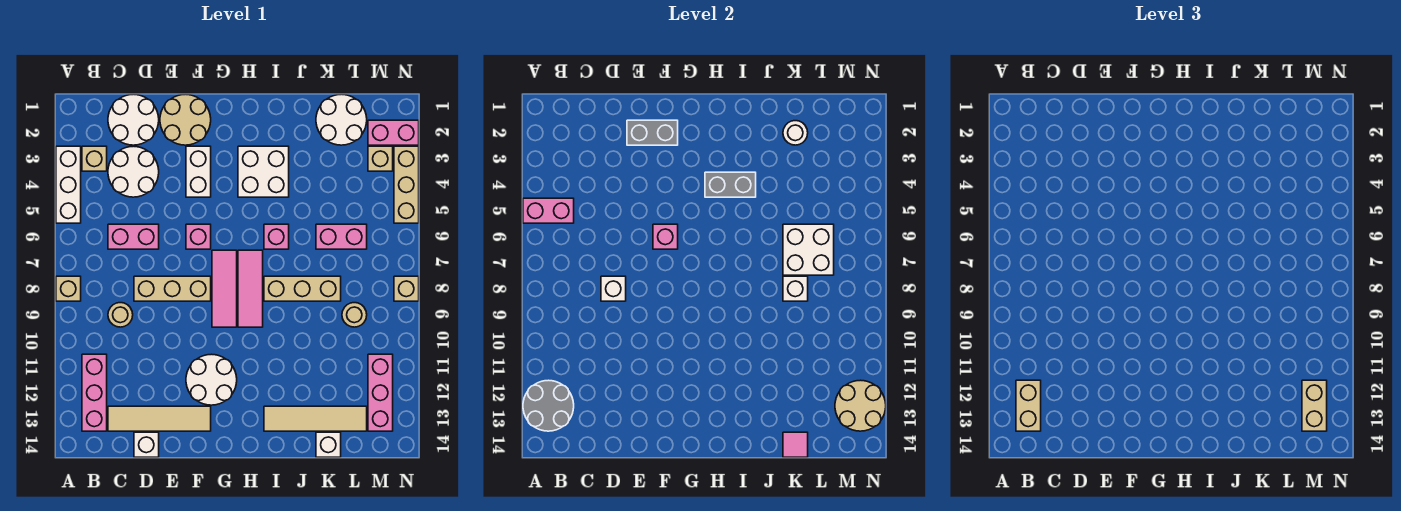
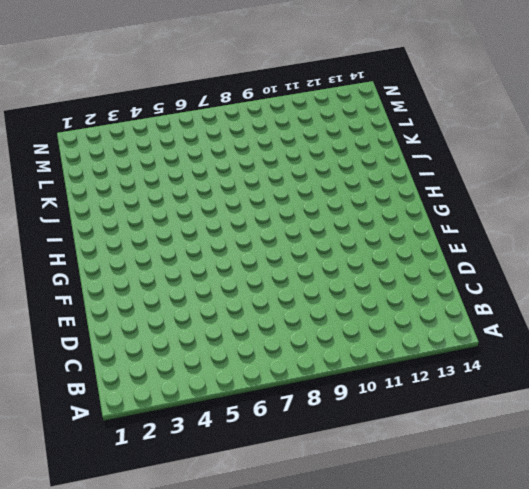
none -> white 1x3 brick [56,146,81,223]
none -> tan 1x1 brick [56,276,81,301]
none -> tan 1x1 brick [82,146,107,171]
none -> pink 1x3 brick [82,354,107,431]

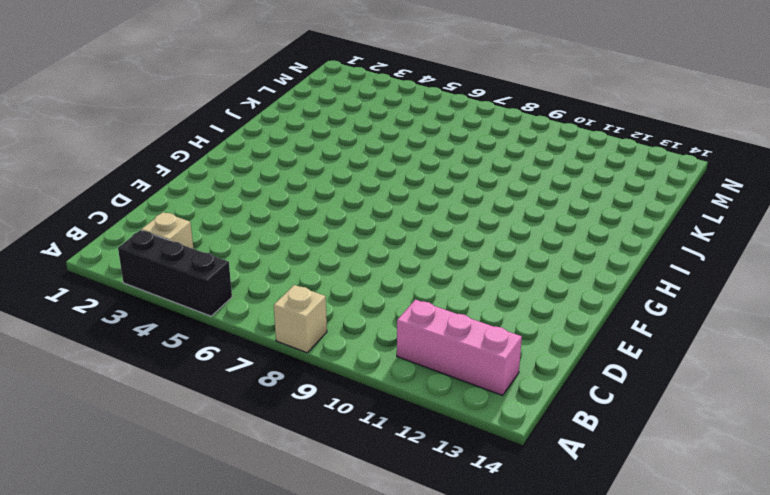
black 1x3 brick [118,230,232,316] -> white 1x3 brick [56,146,81,223]
none -> white 2x2 round brick [108,94,159,145]
none -> white 2x2 round brick [108,146,159,197]
none -> pink 1x2 brick [108,224,159,249]
none -> tan 1x1 round brick [108,303,133,327]

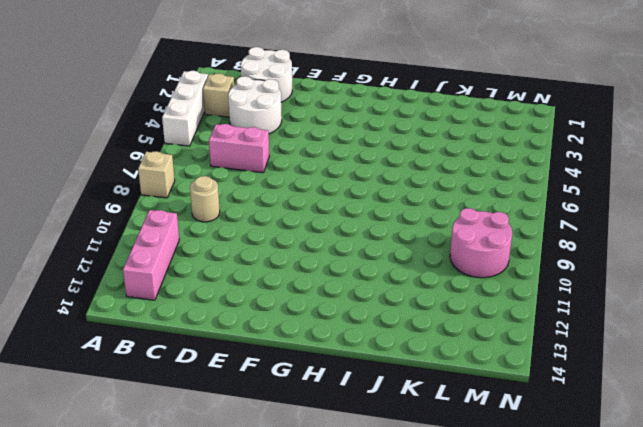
pink 2x2 round brick [450,208,512,278] -> tan 1x1 round brick [342,303,367,327]
none -> tan 1x4 tile [108,406,211,431]
none -> tan 1x3 brick [134,276,211,301]
none -> white 1x1 brick [134,432,159,457]
none -> tan 2x2 round brick [160,94,211,145]

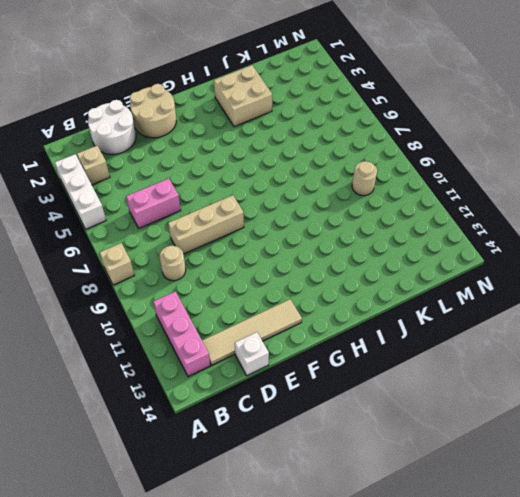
tan 2x2 brick [214,65,272,127] -> white 2x2 brick [238,146,289,197]
none -> white 2x2 round brick [108,146,159,197]
none -> white 1x2 brick [186,146,211,197]
none -> pink 1x1 brick [186,224,211,249]
none -> white 2x2 round brick [186,354,237,405]

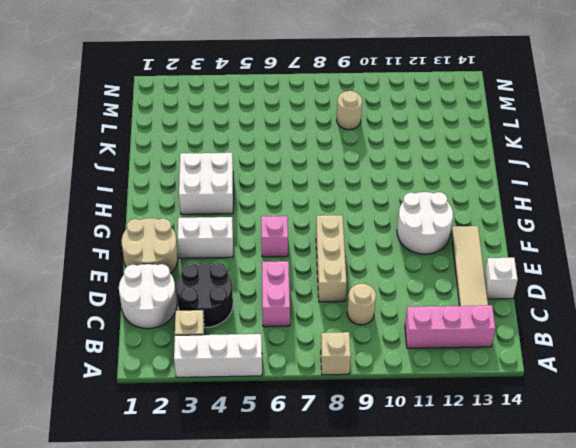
black 2x2 round brick [176,263,233,328] -> white 2x2 round brick [108,146,159,197]
none -> pink 1x3 tile [212,250,237,327]
none -> pink 1x3 tile [238,250,263,327]
none -> pink 1x1 brick [264,224,289,249]
none -> tan 1x3 brick [264,276,341,301]

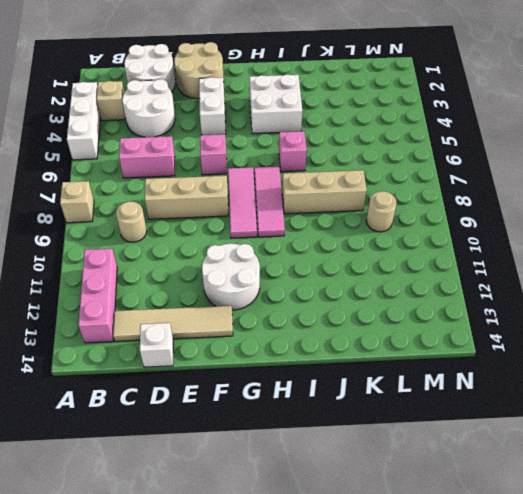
none -> tan 1x4 tile [264,406,367,431]
none -> white 2x2 round brick [316,94,367,145]
none -> pink 1x2 brick [316,224,367,249]
none -> white 1x1 brick [316,432,341,457]

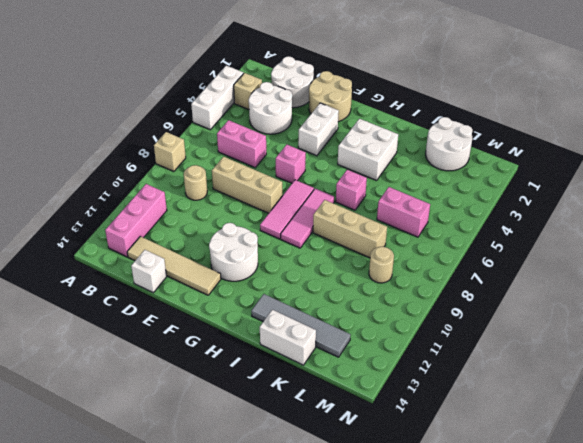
grey 1x4 tile [251,294,350,357] -> tan 1x4 tile [264,406,367,431]
white 1x2 brick [260,310,316,365] -> white 1x1 brick [316,432,341,457]
none -> pink 1x2 brick [368,120,419,145]
none -> tan 1x1 brick [368,146,393,171]
none -> pink 1x3 brick [368,354,393,431]
none -> tan 1x3 brick [394,146,419,223]

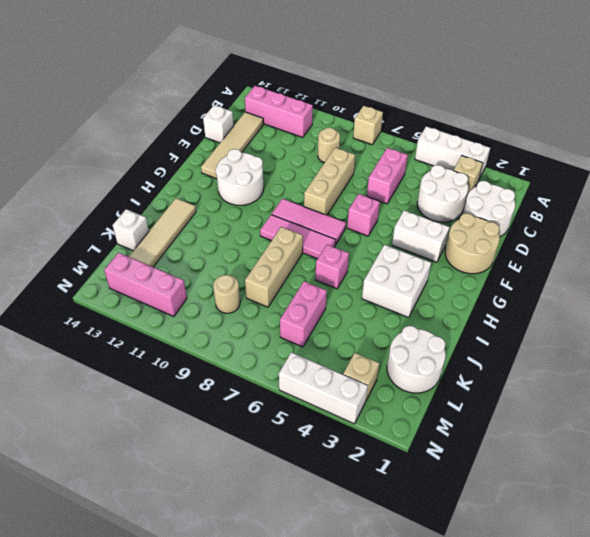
white 1x3 brick [279,352,368,424] -> tan 1x3 brick [394,146,419,223]
none -> pink 1x2 brick [368,120,419,145]
none -> tan 1x1 brick [394,276,419,301]
none -> pink 1x2 brick [523,198,574,223]
none -> grey 2x2 round brick [523,380,574,431]

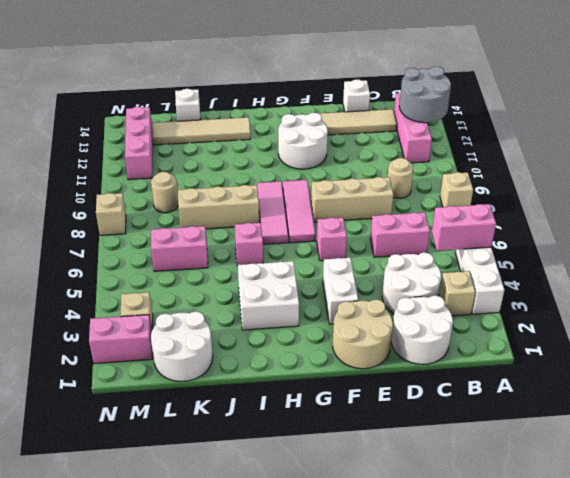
none -> tan 1x3 brick [394,146,419,223]
none -> white 1x1 brick [601,276,626,301]
none -> grey 1x2 brick [627,120,678,145]
none -> pink 1x1 brick [653,224,678,249]

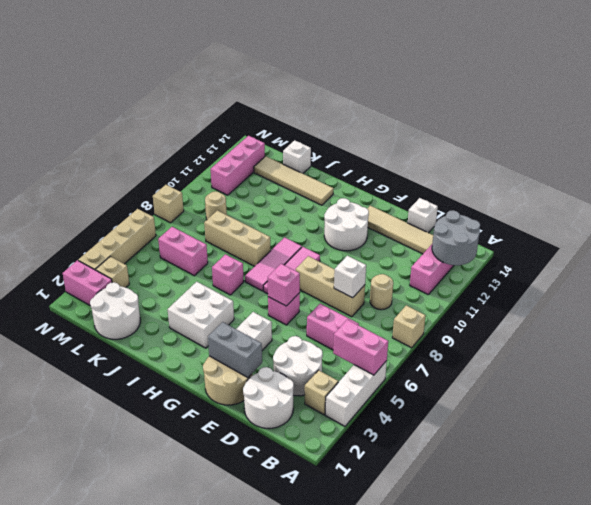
tan 1x4 brick [78,209,156,270] -> tan 1x3 brick [394,146,419,223]
none -> grey 1x2 brick [705,172,756,197]
none -> white 1x1 round brick [783,121,808,145]
none -> white 2x2 brick [783,224,834,275]
none -> white 1x1 brick [783,276,808,301]

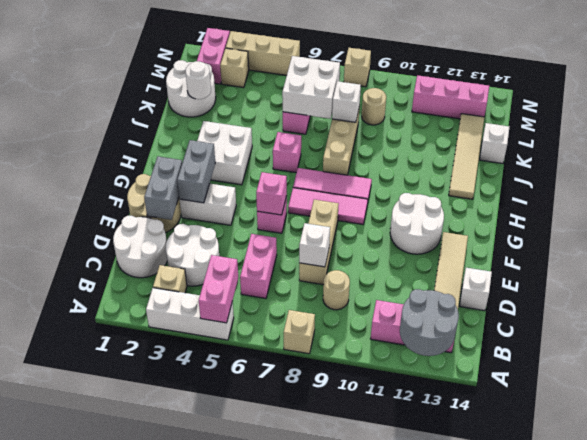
grey 1x2 brick [177,140,215,203] -> grey 1x2 brick moved to [705,172,756,197]
none -> pink 1x1 tile [783,432,808,457]
none -> tan 2x2 round brick [835,380,886,431]
none -> tan 1x2 brick [1016,380,1041,431]
none -> tan 1x2 brick [1302,380,1327,431]

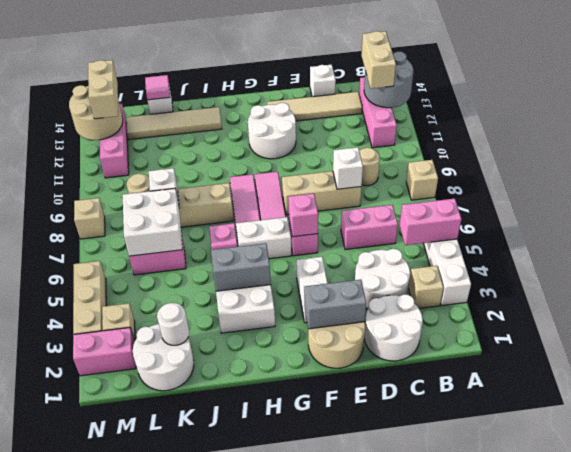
white 1x2 brick [236,217,292,259] -> none

